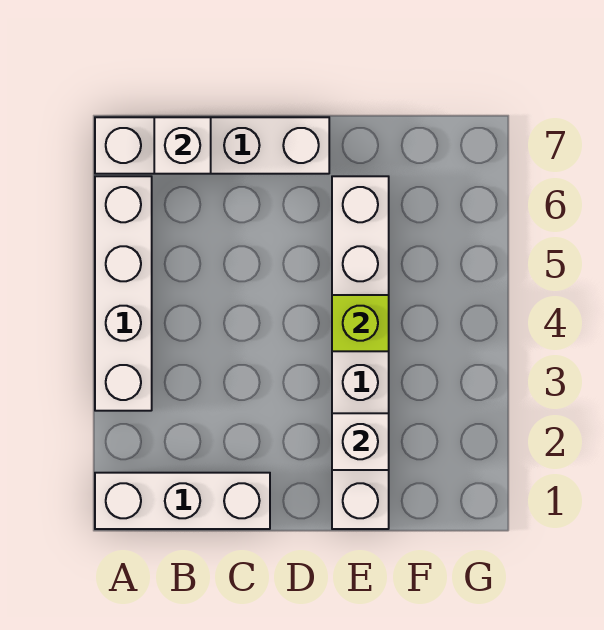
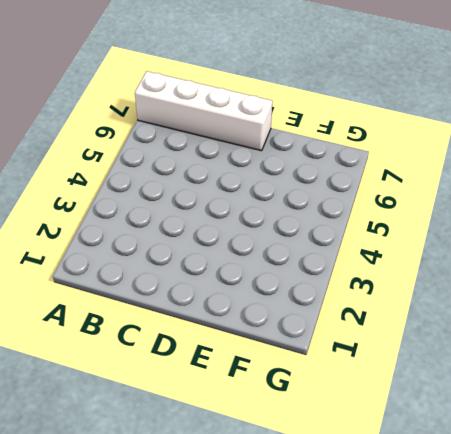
none -> white 1x3 brick [95,473,270,529]
none -> white 1x4 brick [95,176,152,411]

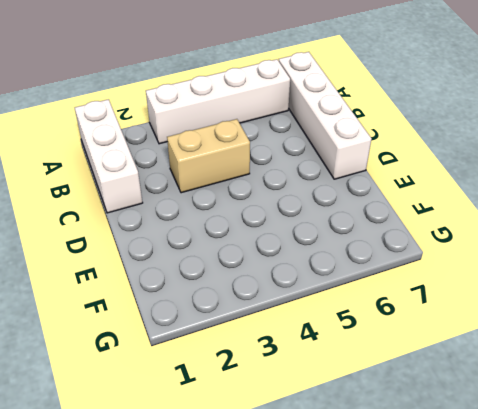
tan 1x2 brick [167,119,250,193] -> none
none -> white 1x6 brick [332,176,389,529]
none -> white 1x1 brick [154,117,211,174]

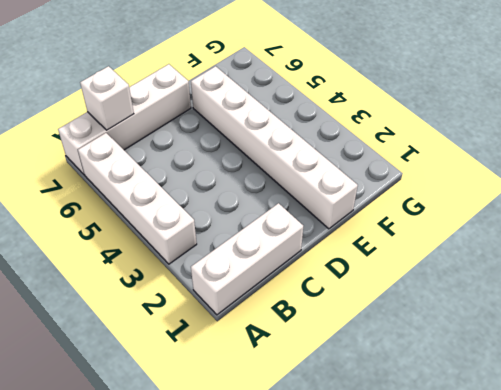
none -> white 1x1 brick [332,413,389,470]
none -> lime 1x1 brick [332,295,389,351]

